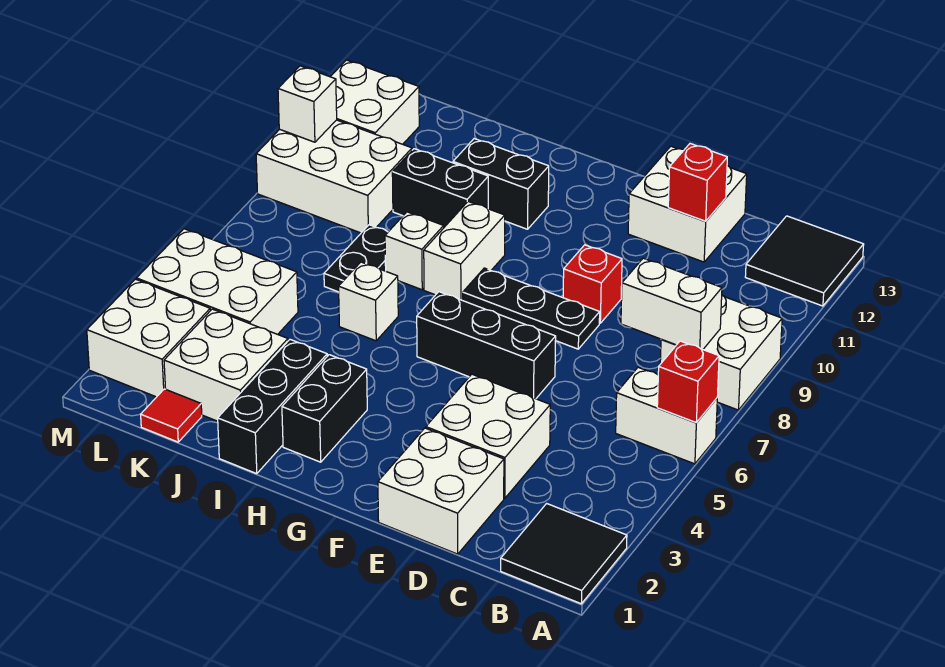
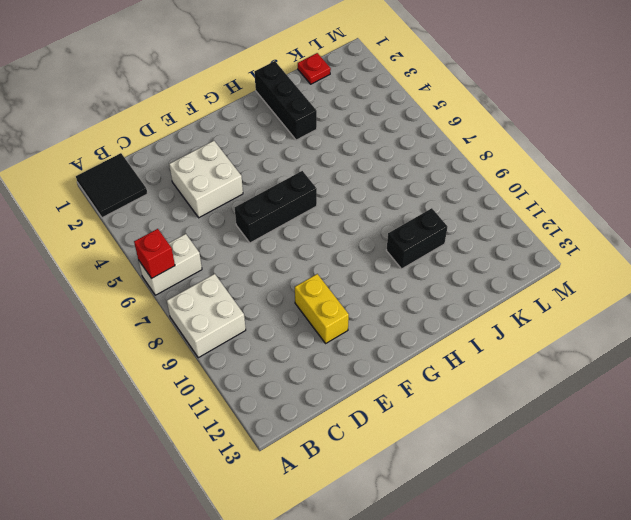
yellow 1x2 brick [295,274,349,343] -> none
red 1x1 plate [298,53,331,84] -> red 1x1 tile [141,389,202,442]
none -> black 2x2 tile [745,216,864,306]
none -> white 2x2 brick [378,428,504,554]
none -> white 2x2 brick [628,146,747,262]

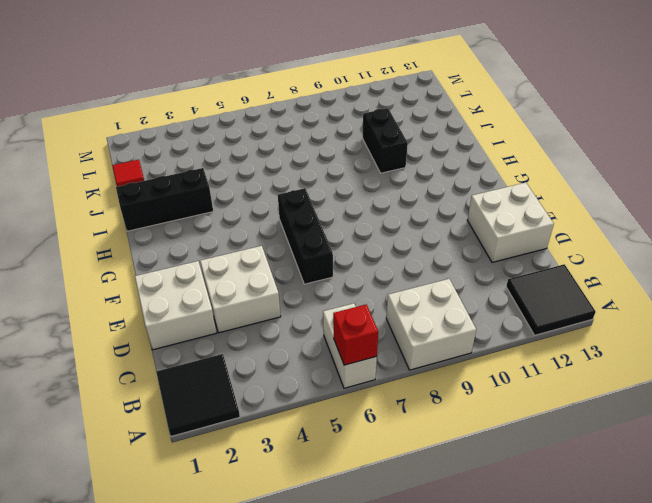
none -> black 1x3 plate [463,268,600,349]
none -> red 1x1 brick [563,245,622,323]
none -> black 1x2 brick [282,355,367,462]

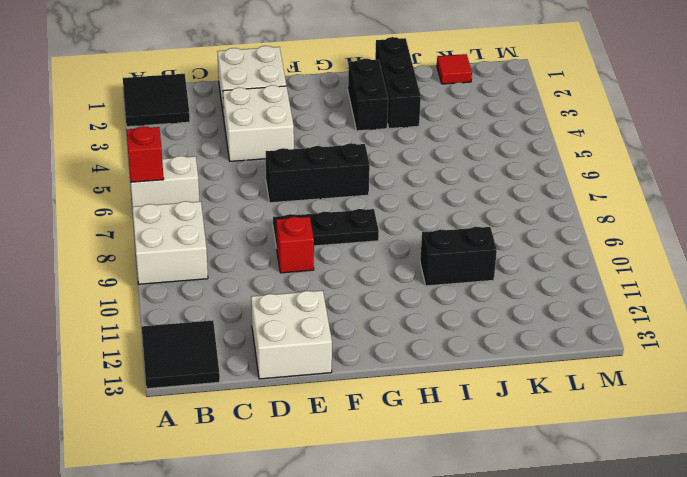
none -> white 1x2 brick [424,202,505,300]
none -> black 1x2 brick [453,139,549,229]
none -> white 1x1 brick [339,262,398,341]

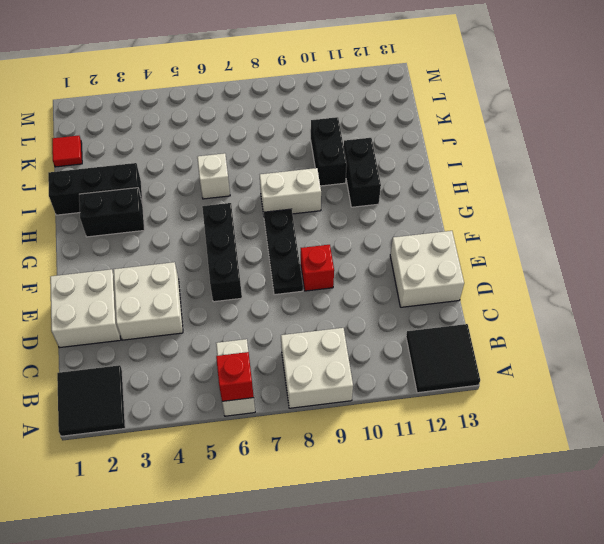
none -> white 1x1 brick [385,212,444,290]
none -> white 2x2 brick [164,309,288,421]
none -> black 1x2 plate [324,225,388,292]

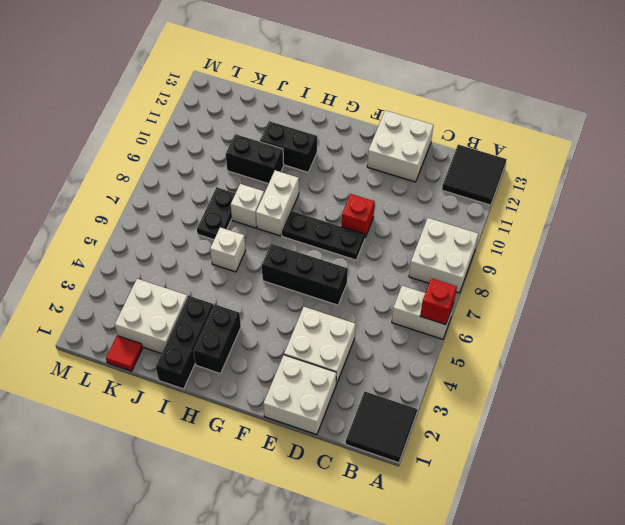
none -> white 2x3 brick [137,229,298,334]
none -> white 2x3 brick [256,120,412,233]
none -> white 2x2 brick [87,279,210,397]

